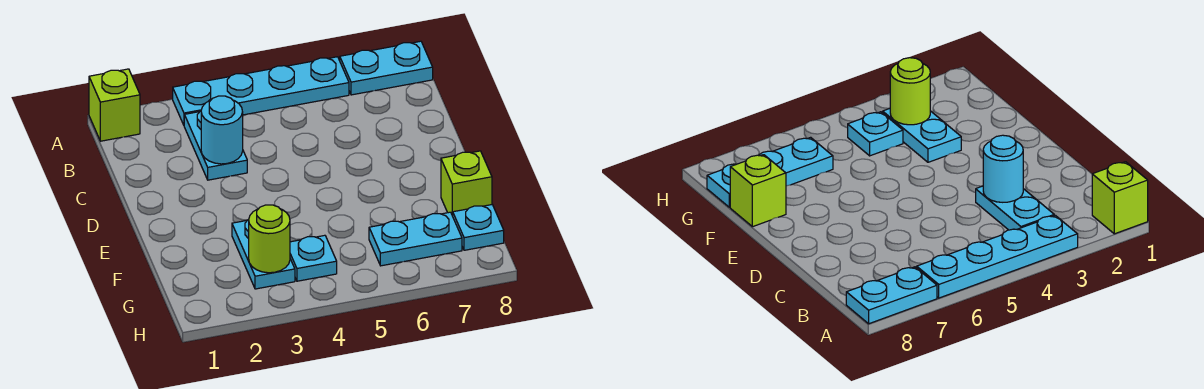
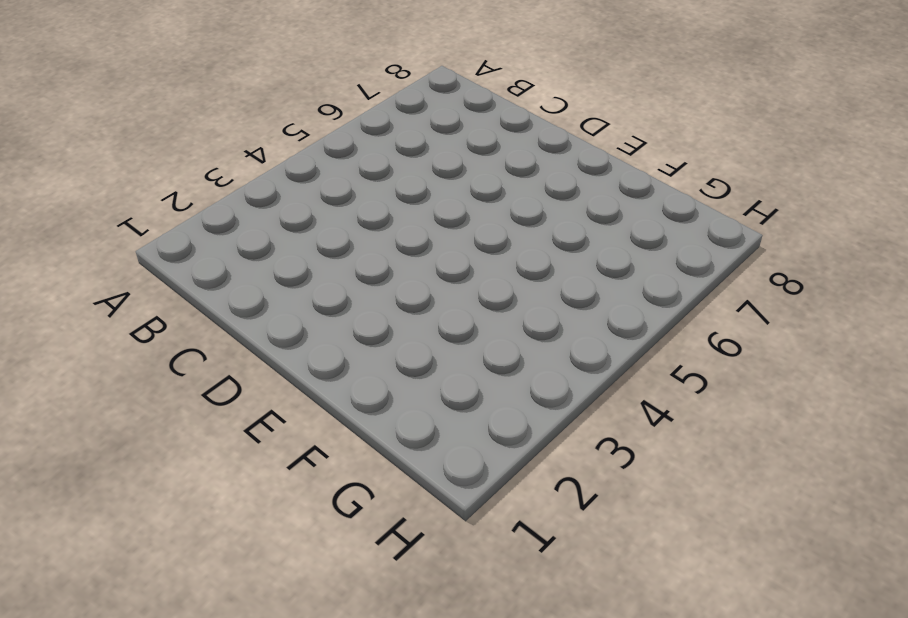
none -> lime 1x1 brick [89,69,140,141]
none -> cyan 1x4 plate [173,57,349,125]

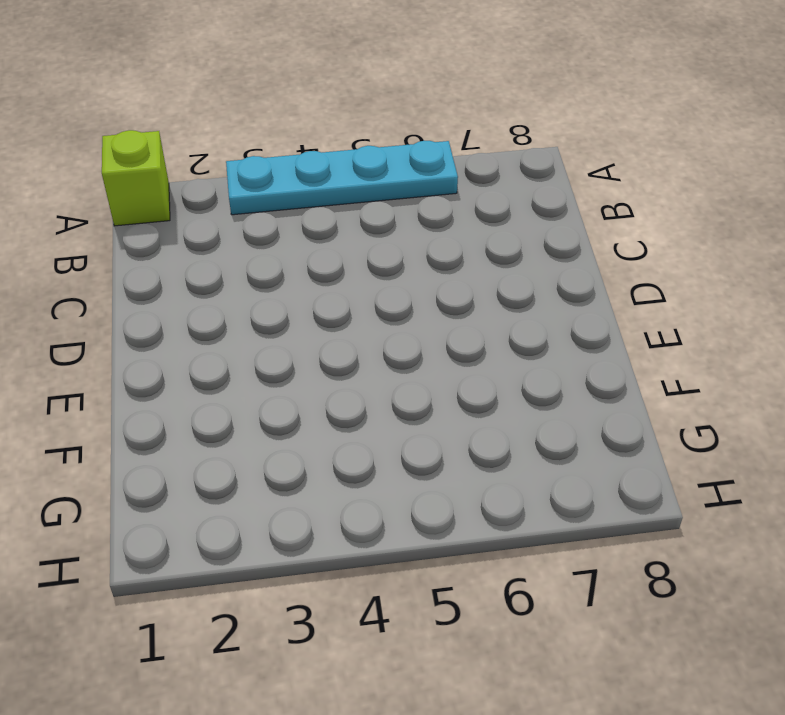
none -> cyan 1x2 plate [340,41,433,95]
none -> cyan 1x2 plate [184,111,247,180]

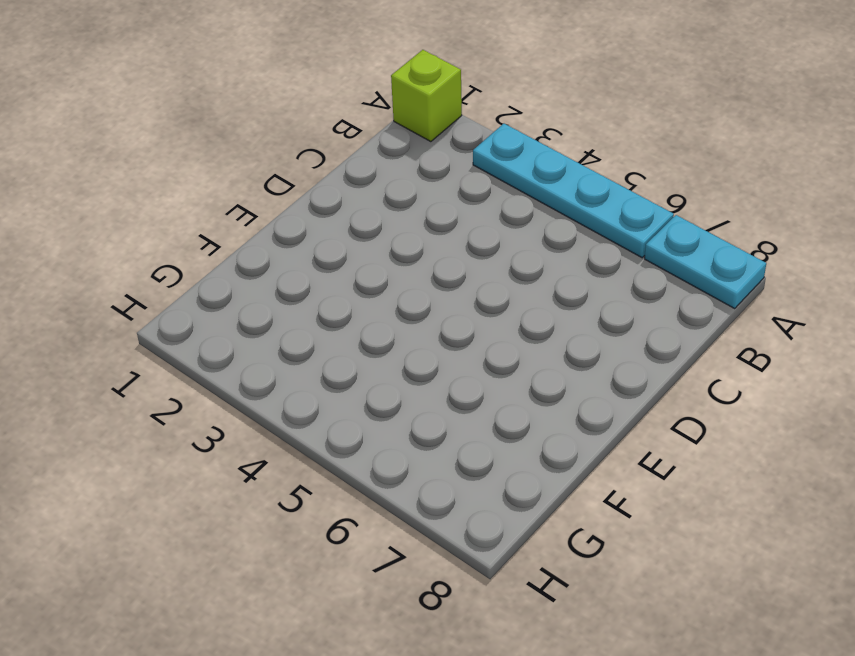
none -> cyan 1x2 plate [184,111,247,180]
none -> cyan 1x2 plate [232,219,295,289]

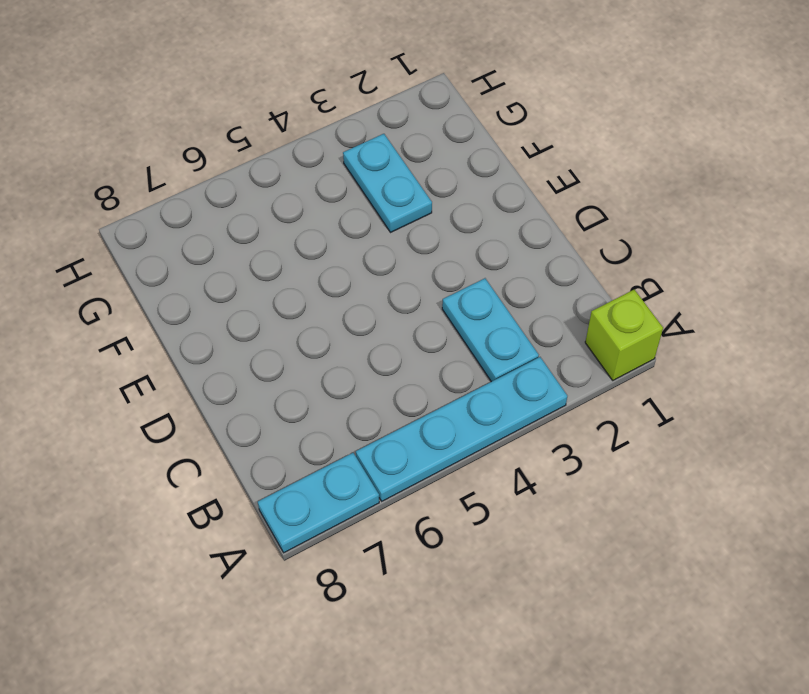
none -> lime 1x1 brick [441,151,492,216]
none -> cyan 1x1 plate [290,235,337,281]

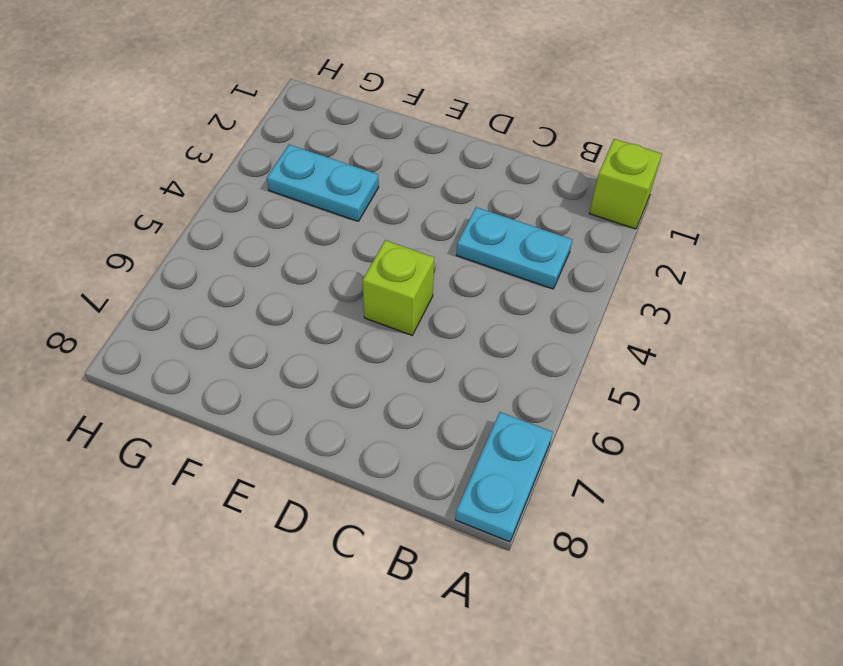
lime 1x1 brick [363,240,434,335] -> lime 1x1 brick moved to [441,151,492,216]
none -> cyan 1x4 plate [173,57,349,125]
none -> cyan 1x1 plate [290,235,337,281]

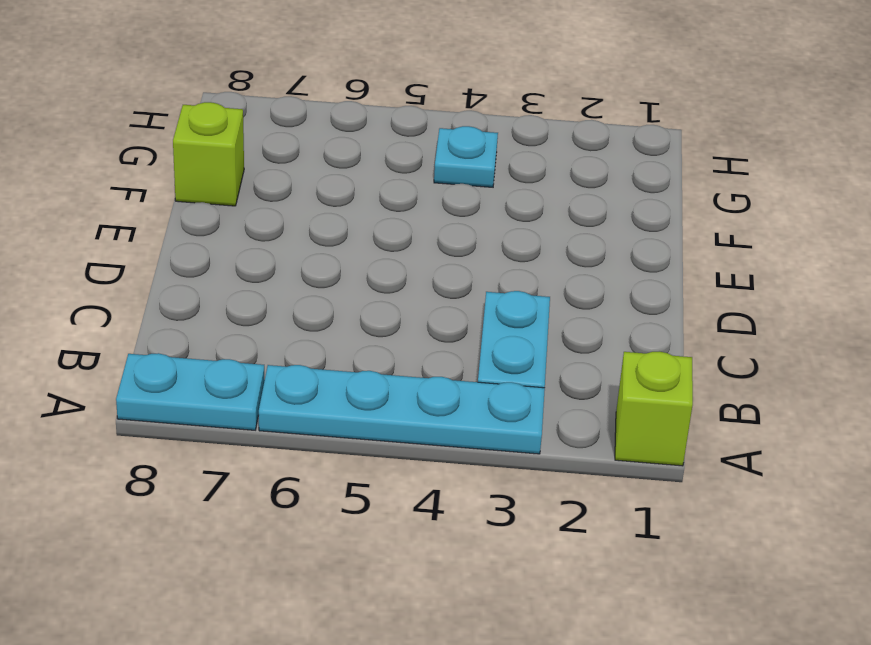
none -> cyan 1x2 plate [232,219,295,289]
none -> cyan 1x2 plate [369,212,462,266]

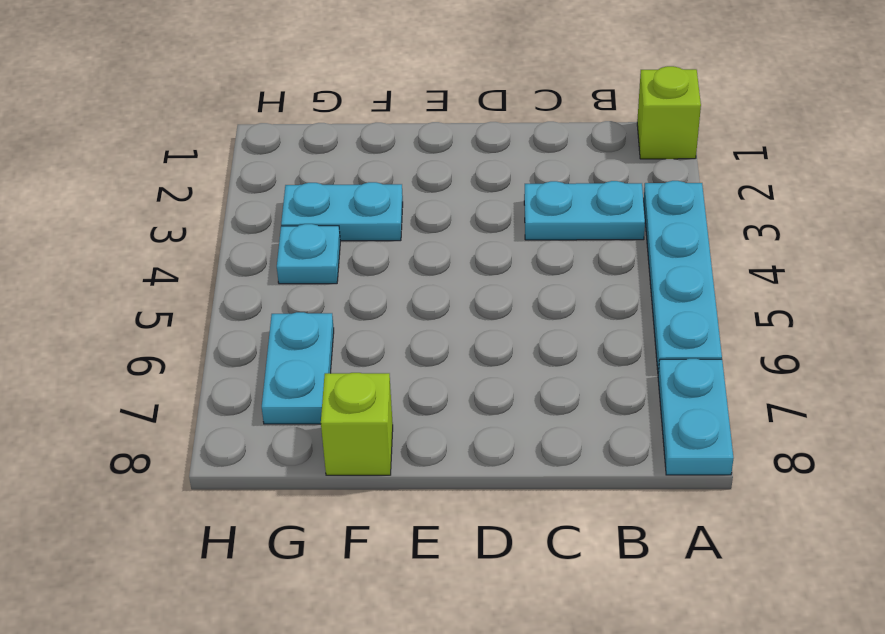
none -> cyan 1x1 plate [453,205,504,250]
none -> cyan 1x1 round brick [201,96,243,164]

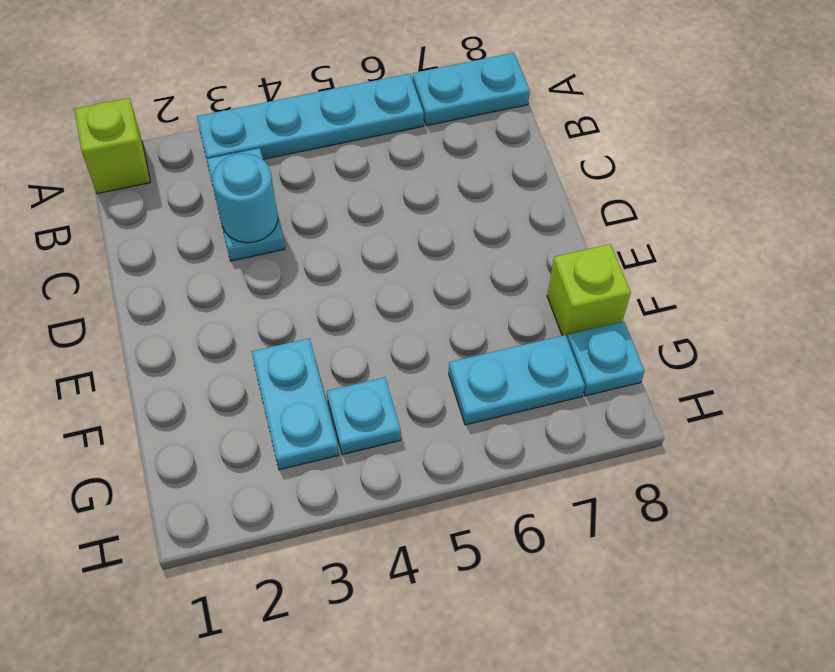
none -> lime 1x1 round brick [249,205,290,273]

